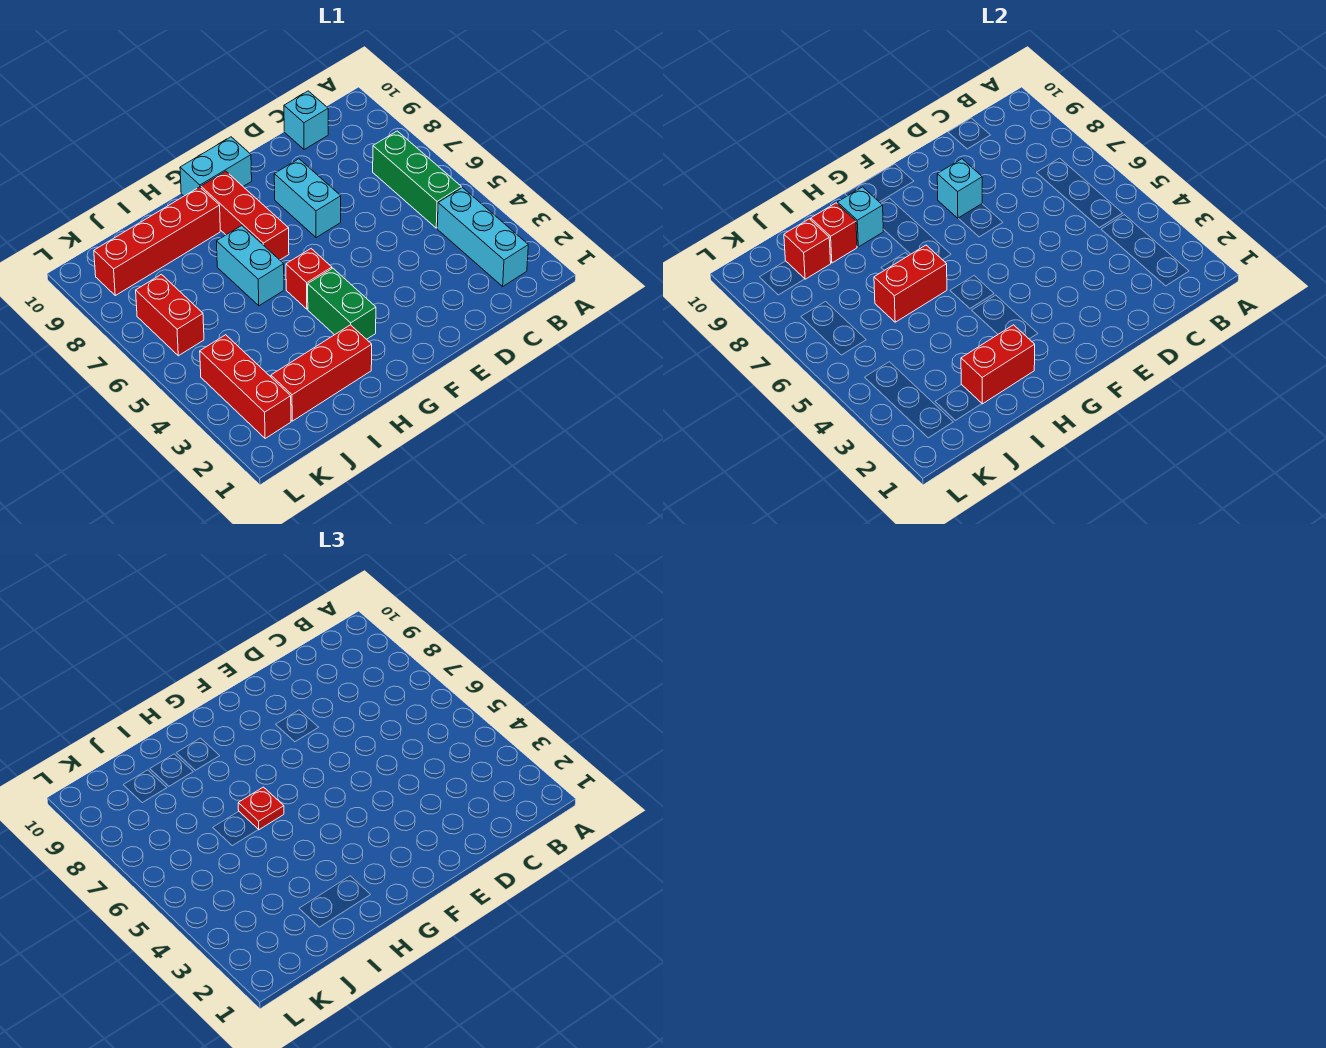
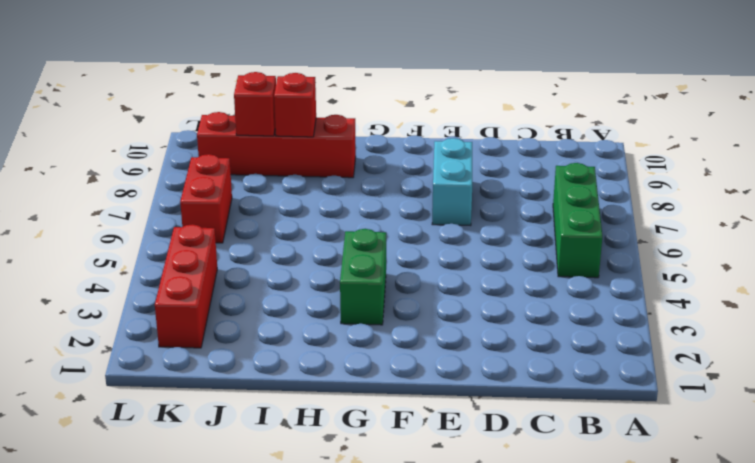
none -> cyan 1x3 brick [437,188,528,286]
none -> cyan 1x1 brick [284,91,328,150]
none -> cyan 1x2 brick [180,137,252,196]

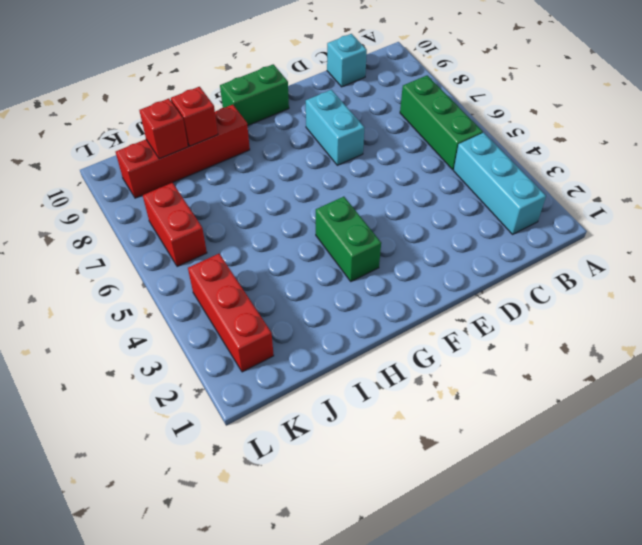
green 1x2 brick [220,64,289,126] -> cyan 1x2 brick [180,137,252,196]
none -> red 1x1 brick [286,249,332,309]
none -> red 1x3 brick [201,171,289,260]
none -> red 1x3 brick [271,325,372,421]

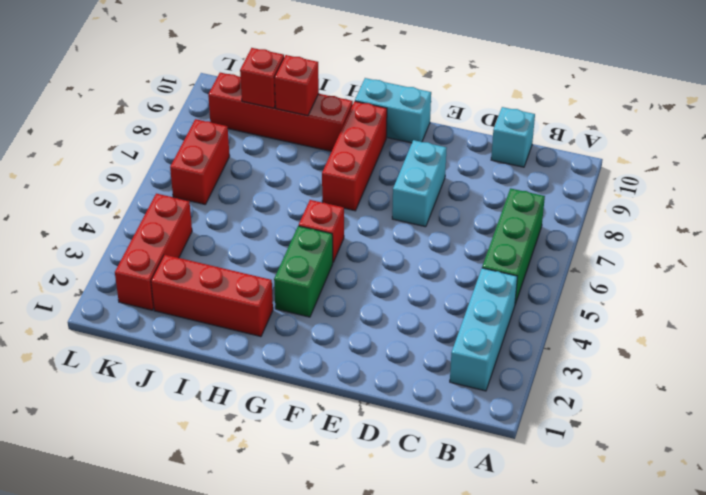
none -> cyan 1x2 brick [217,226,284,306]
none -> cyan 1x1 brick [937,159,982,218]
none -> red 1x2 brick [961,325,1035,404]

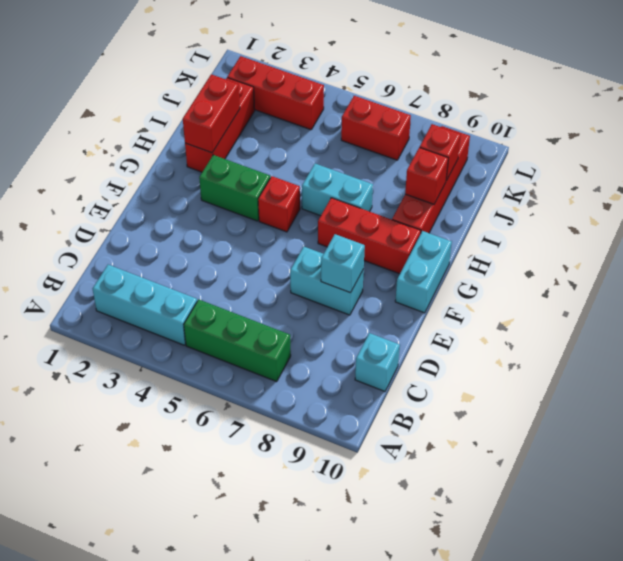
none -> red 1x2 brick [874,245,947,322]
none -> cyan 1x1 brick [837,187,883,247]
none -> red 1x1 plate [238,787,284,830]

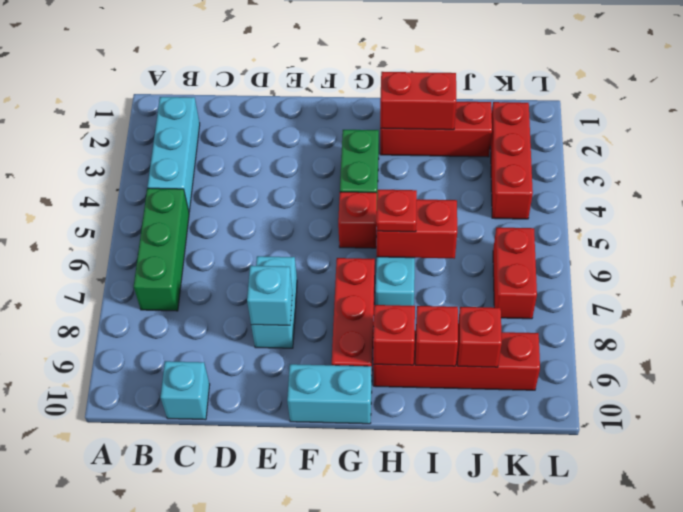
red 1x1 brick [373,305,415,365] -> cyan 1x1 brick [837,187,883,247]

